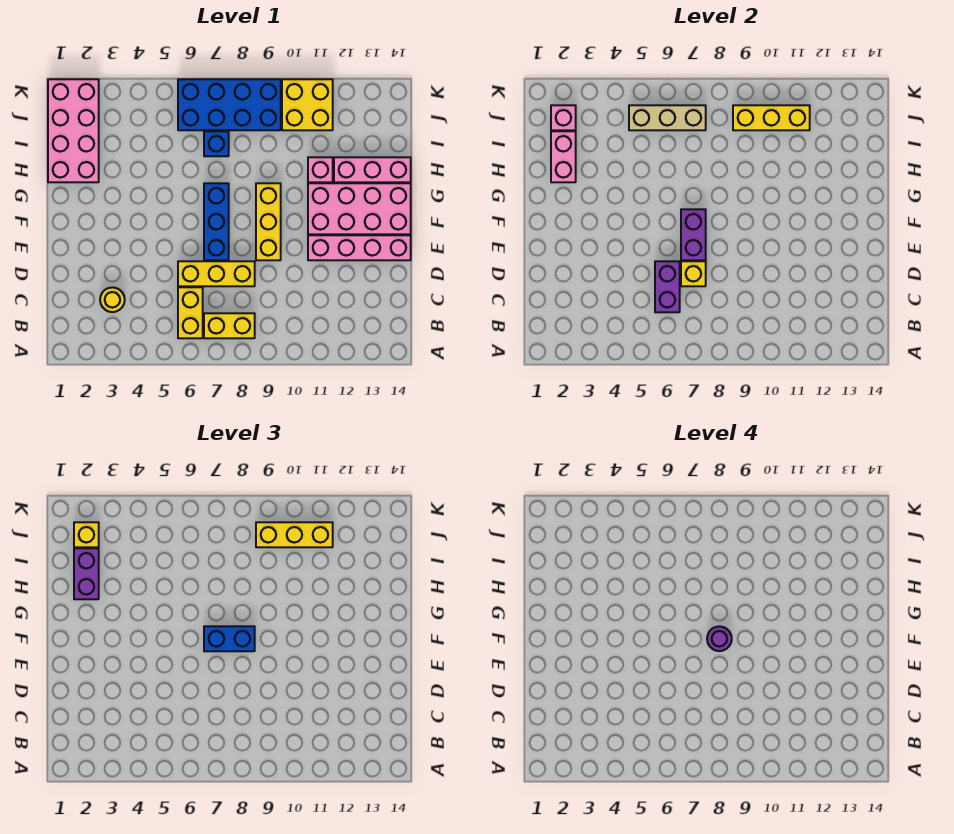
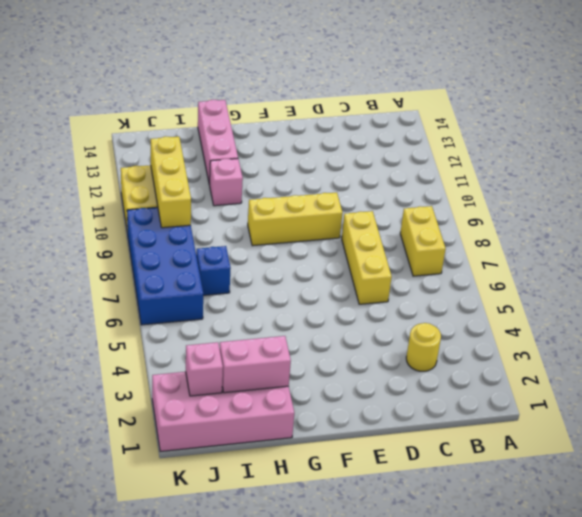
none -> yellow 1x2 brick [178,287,203,338]
none -> blue 1x3 brick [204,183,229,260]
none -> pink 1x4 brick [308,235,411,260]

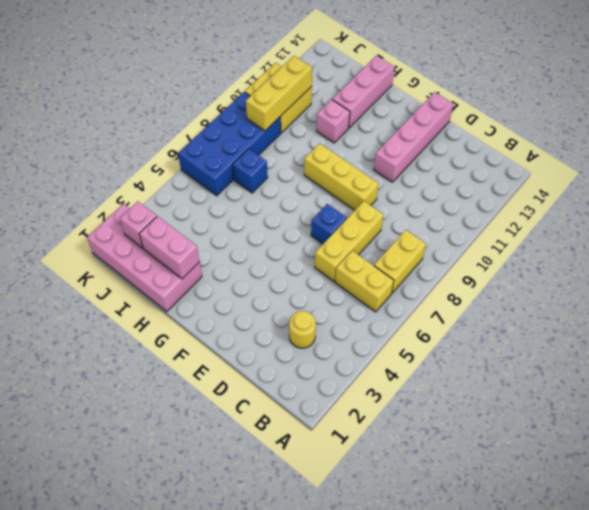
blue 1x1 brick [311,204,347,244] -> blue 1x3 brick [204,183,229,260]
none -> pink 2x4 brick [308,183,411,234]
none -> purple 1x2 brick [655,261,680,312]
none -> yellow 1x1 brick [681,261,706,286]

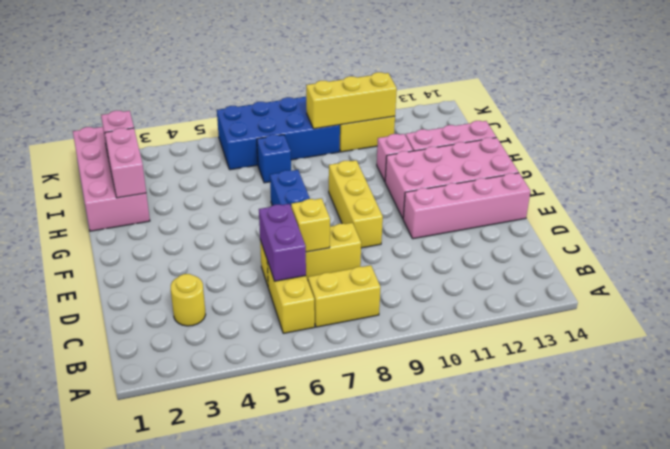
none -> purple 1x2 brick [681,209,706,260]
none -> tan 1x3 brick [629,105,706,130]
none -> blue 1x2 brick [204,626,255,651]

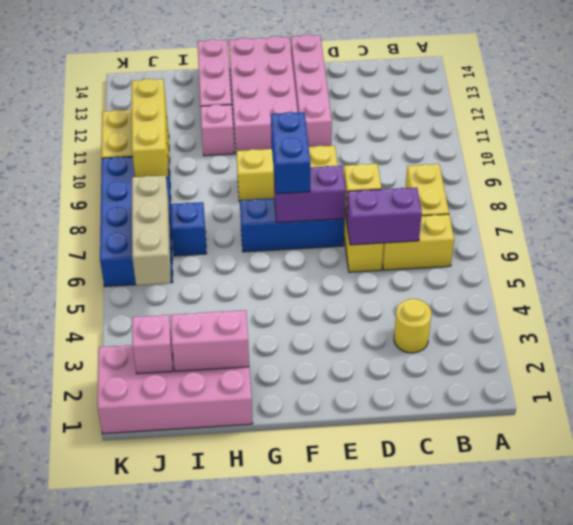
none -> purple 1x2 brick [74,548,99,599]
none -> yellow 1x1 brick [74,522,99,547]
none -> yellow 1x3 brick [256,522,333,547]

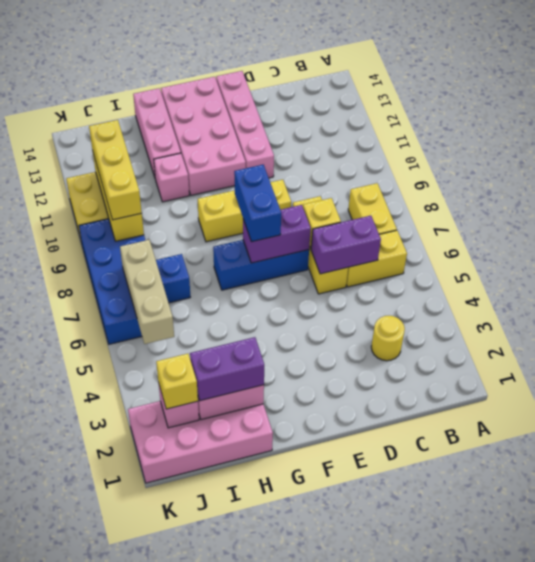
none -> purple 1x1 round brick [707,626,732,651]

